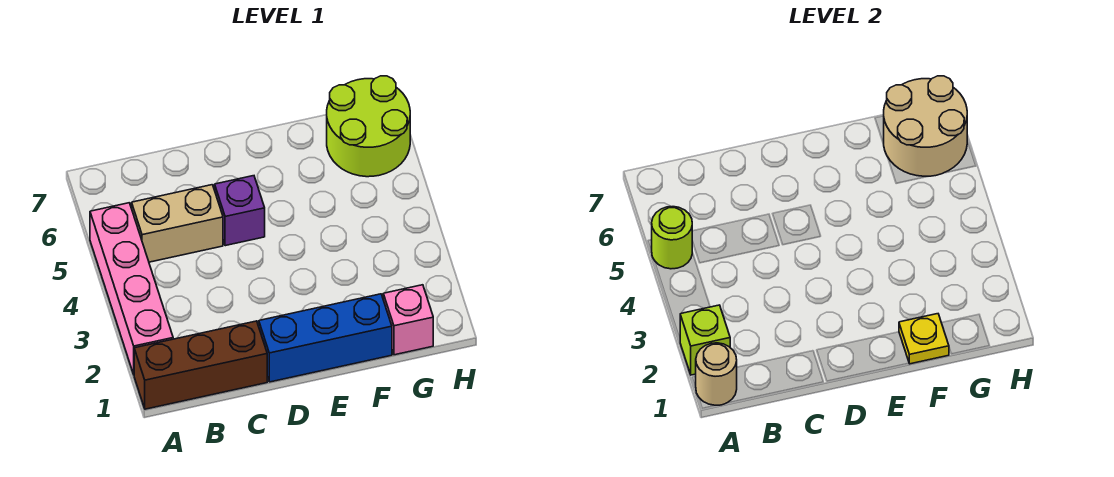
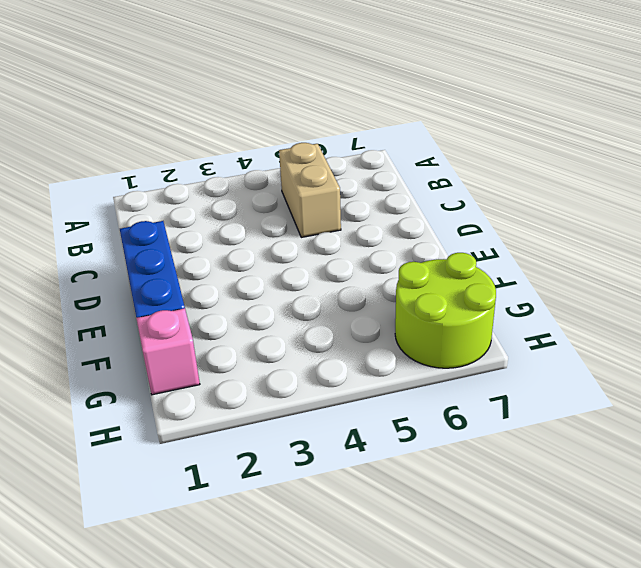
none -> brown 1x3 brick [134,321,267,409]
none -> pink 1x4 brick [90,203,173,374]
none -> purple 1x1 brick [215,176,265,246]

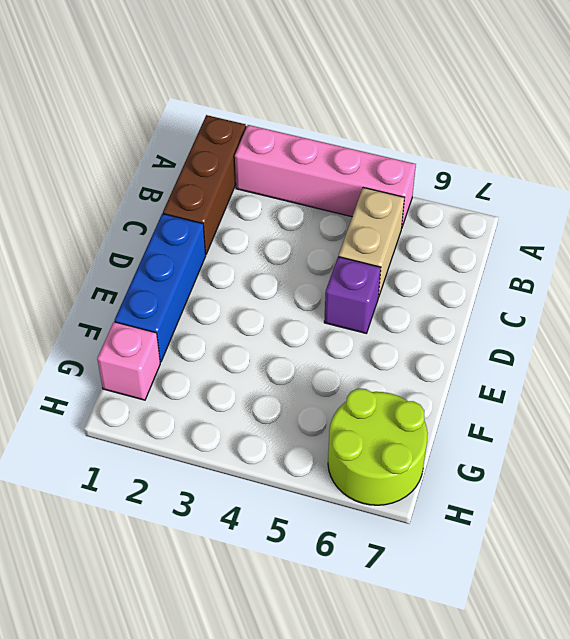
none -> tan 1x1 round brick [696,343,737,406]
none -> lime 1x1 brick [680,305,730,375]
none -> lime 1x1 round brick [651,207,692,269]

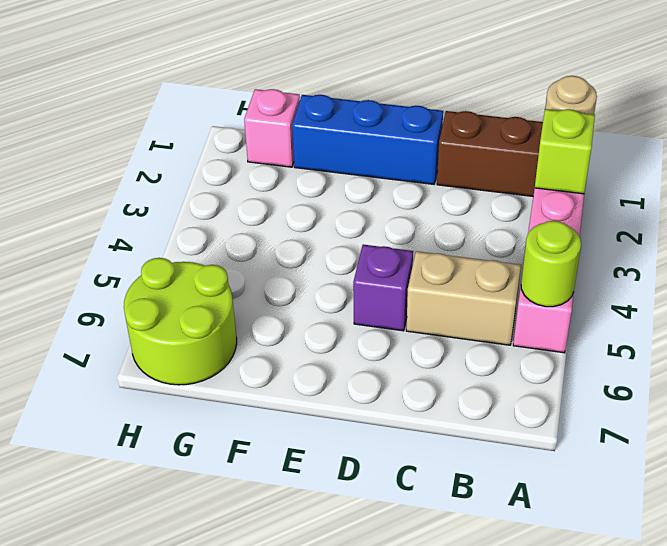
none -> yellow 1x1 plate [899,314,949,364]
none -> tan 2x2 round brick [884,76,967,177]

